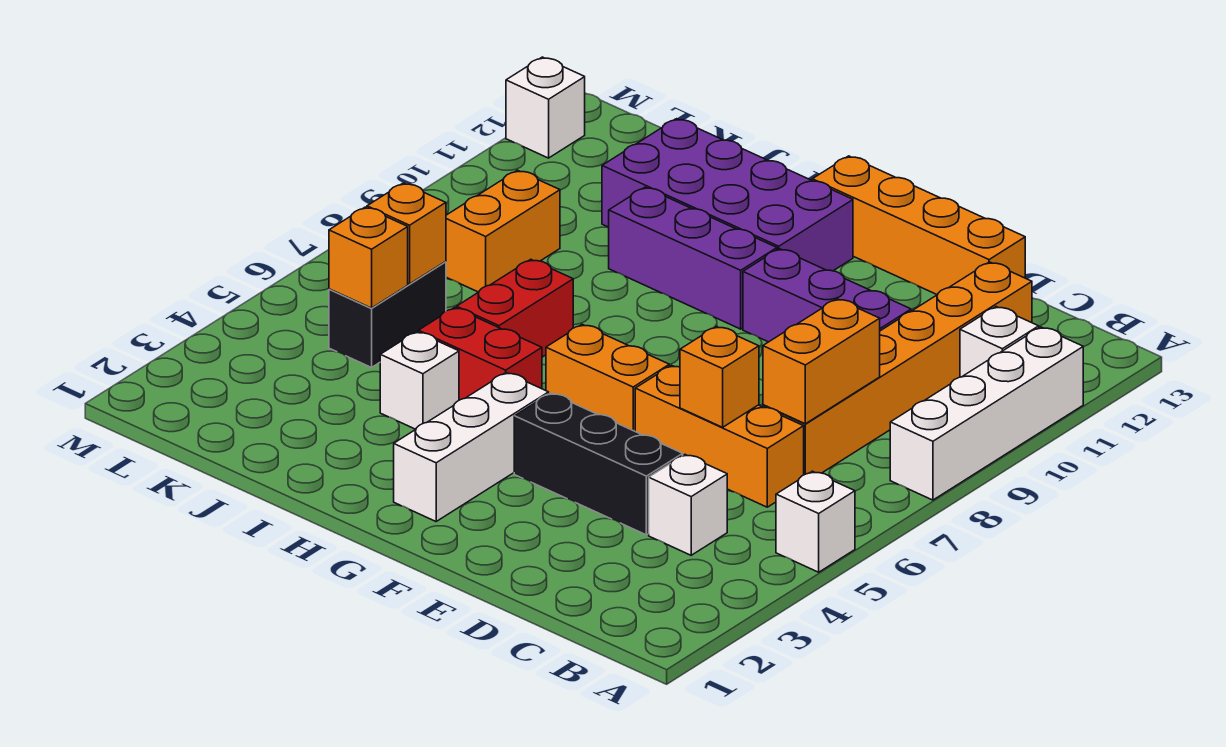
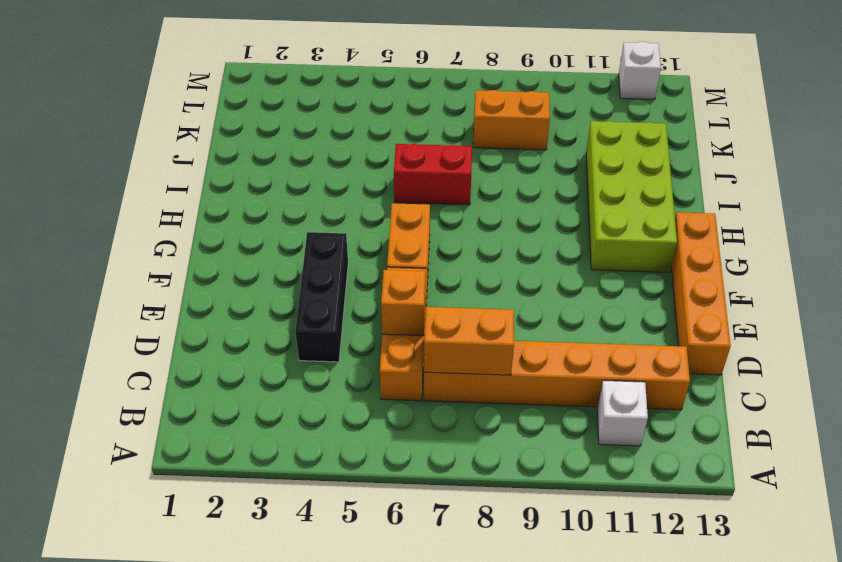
lime 2x4 brick [586,121,677,272] -> purple 2x4 brick [602,119,853,271]
none -> white 1x1 brick [776,471,855,572]
none -> white 1x4 brick [890,327,1083,500]
none -> white 1x1 brick [649,455,727,555]

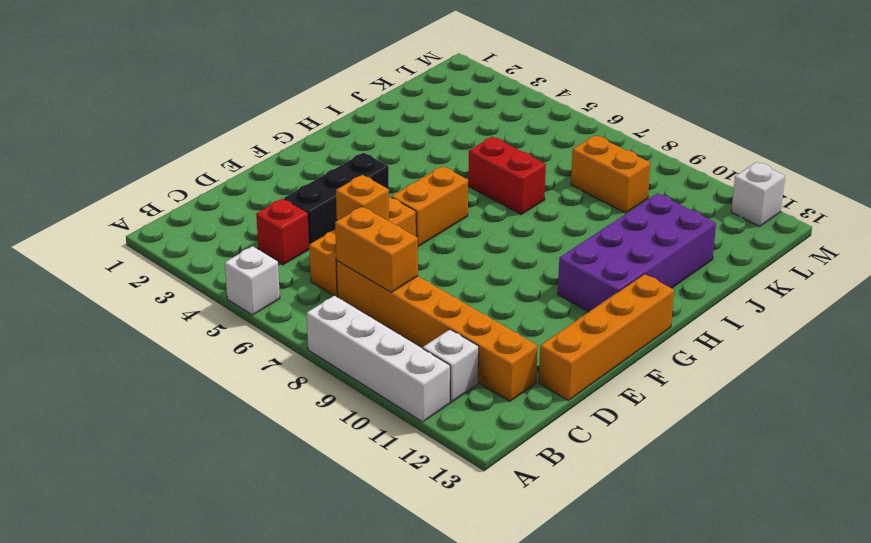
red 1x1 brick [256,198,309,265] -> white 1x1 brick [649,455,727,555]
none -> purple 1x3 brick [743,249,911,342]
none -> white 1x3 brick [394,373,549,521]
none -> purple 1x3 brick [609,187,777,329]

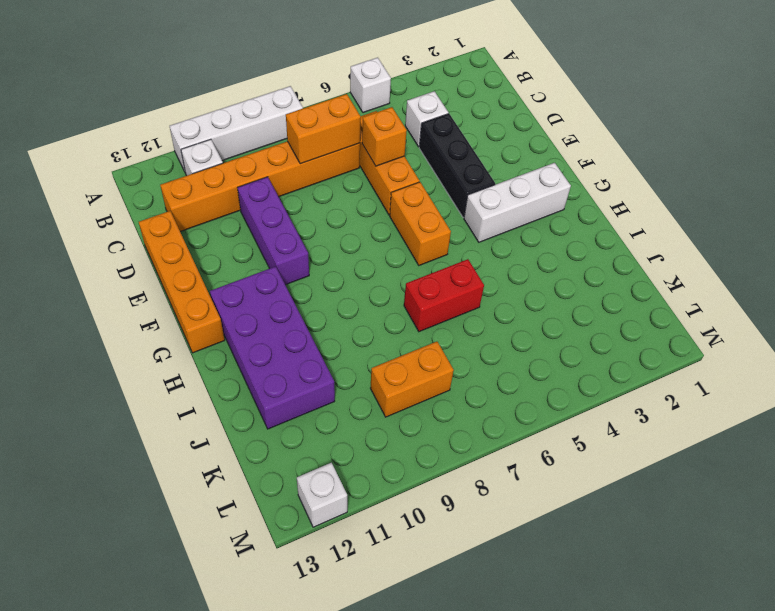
none -> purple 1x3 brick [609,187,777,329]
none -> red 1x2 brick [418,307,542,400]
none -> white 1x1 brick [380,332,459,429]

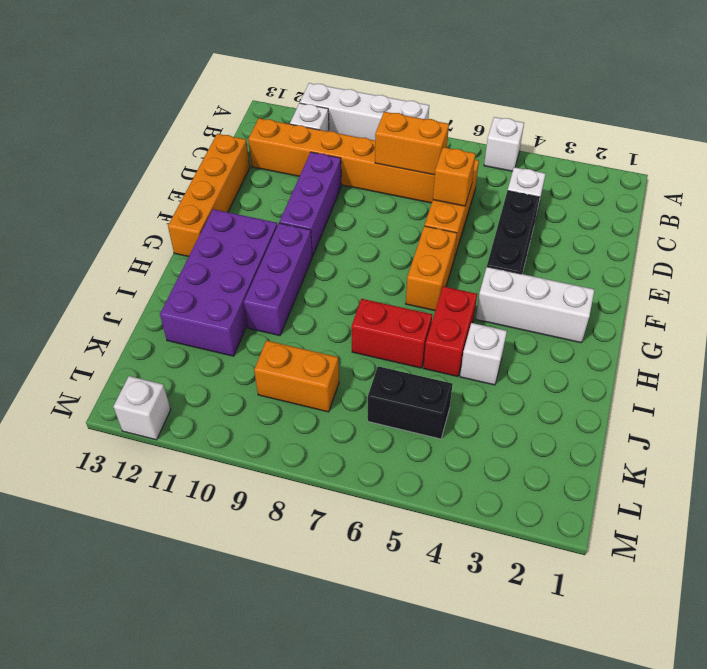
none -> orange 1x1 brick [329,207,408,308]
none -> orange 1x1 brick [367,183,446,284]

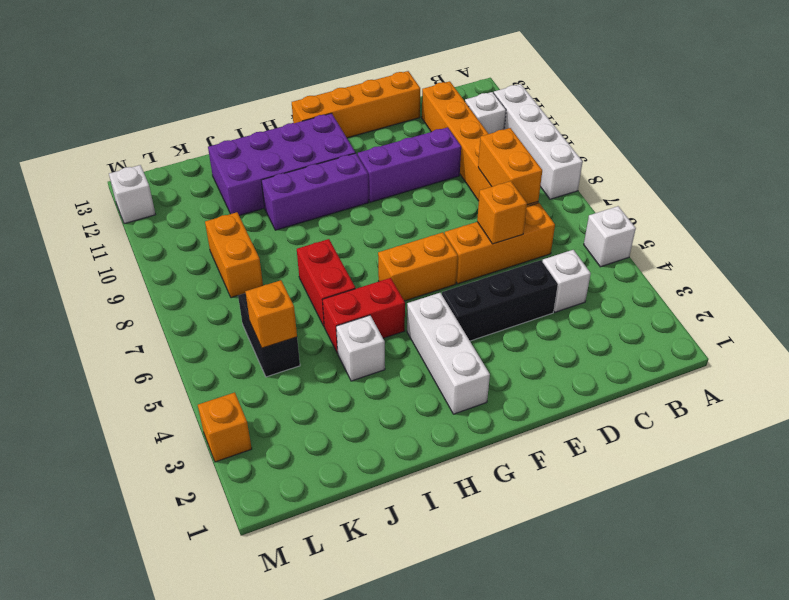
orange 1x1 brick [198,392,252,462] -> orange 1x1 brick moved to [367,183,446,284]

